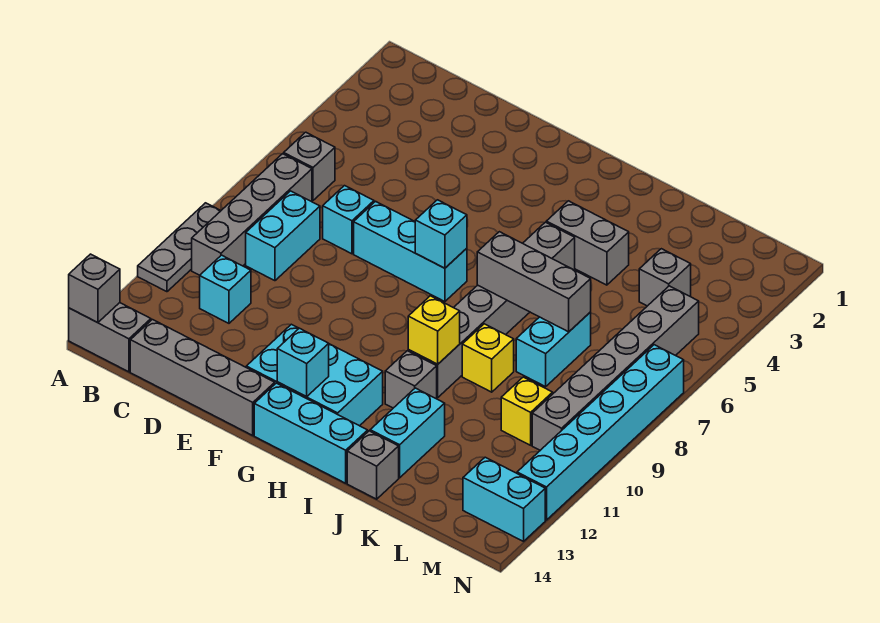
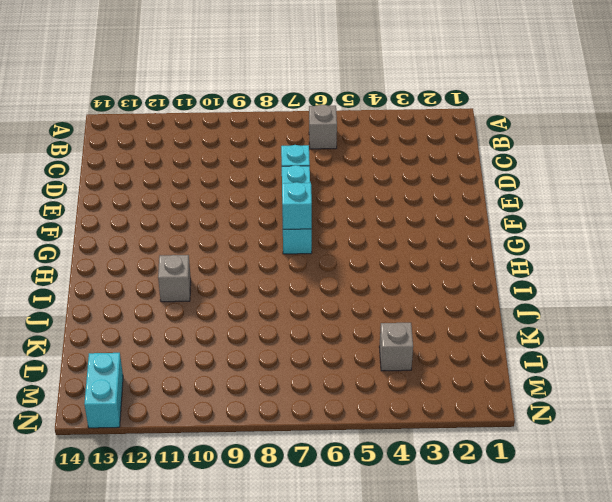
none -> grey 1x3 plate [138,203,221,292]
none -> grey 1x2 brick [69,303,151,372]
none -> grey 1x4 brick [192,154,312,275]

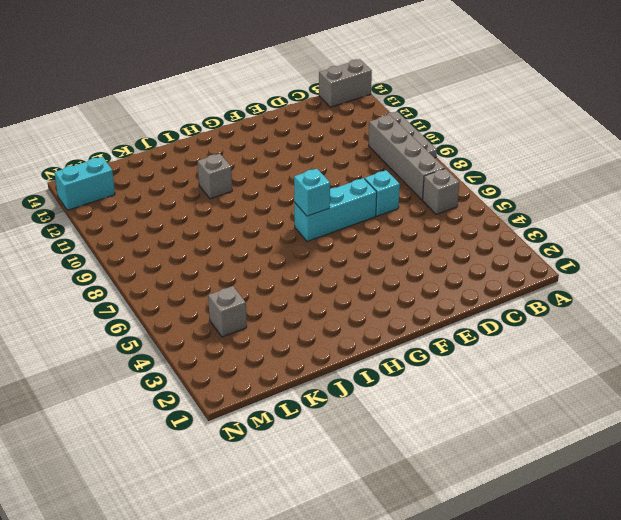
none -> cyan 1x2 brick [246,191,320,281]
none -> cyan 1x1 brick [200,255,251,323]
none -> grey 1x4 brick [130,320,275,435]

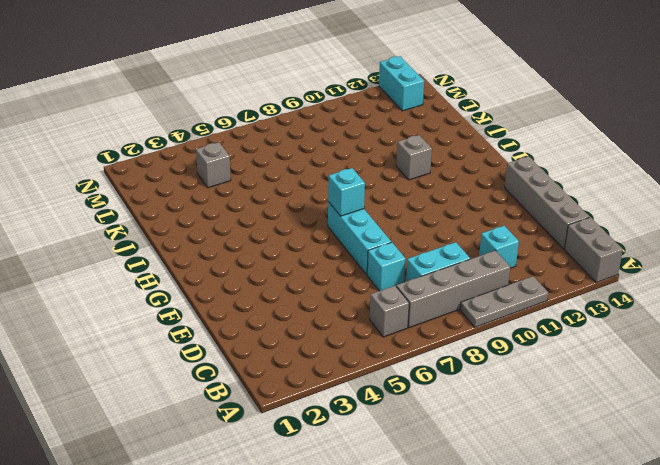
none -> cyan 2x3 brick [246,324,383,426]
none -> cyan 1x3 brick [254,383,368,483]
none -> grey 1x2 brick [546,201,629,285]

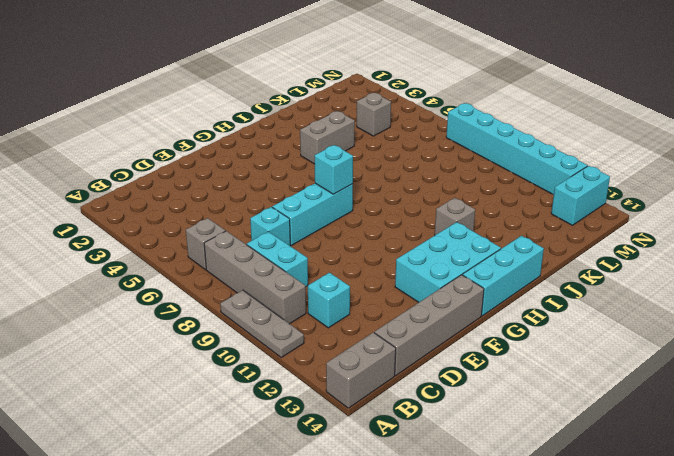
none -> grey 1x6 brick [408,222,575,398]
none -> yellow 1x1 brick [462,324,514,392]
none -> cyan 1x2 brick [370,388,445,478]

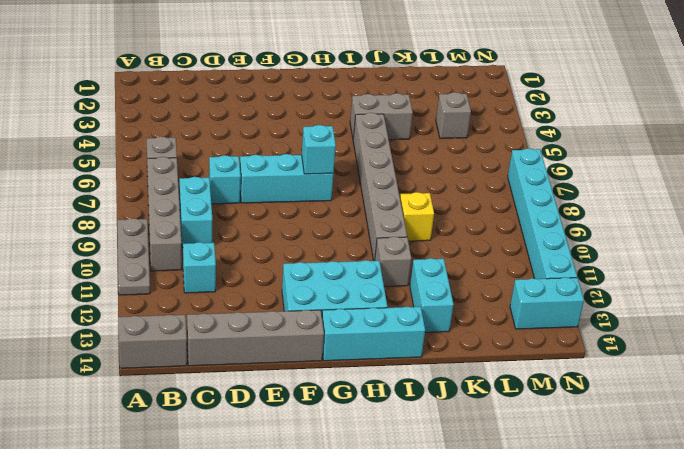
none -> grey 1x1 brick [347,431,399,499]
none -> cyan 1x2 brick [516,312,591,387]
none -> yellow 1x1 brick [501,377,553,445]

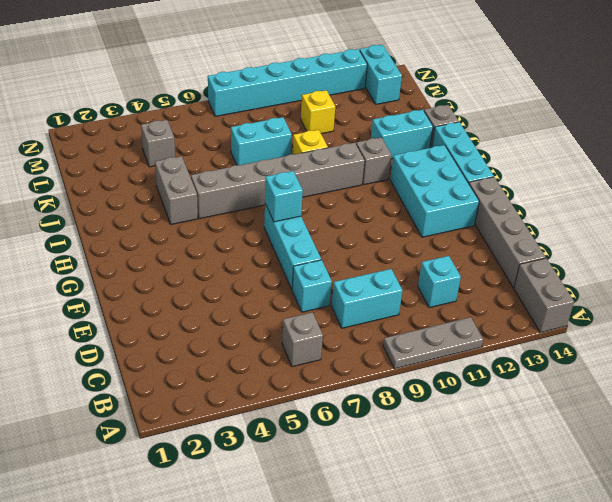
none -> grey 1x4 brick [192,154,312,275]
none -> grey 1x6 brick [532,286,699,450]
none -> grey 1x1 brick [69,254,120,323]

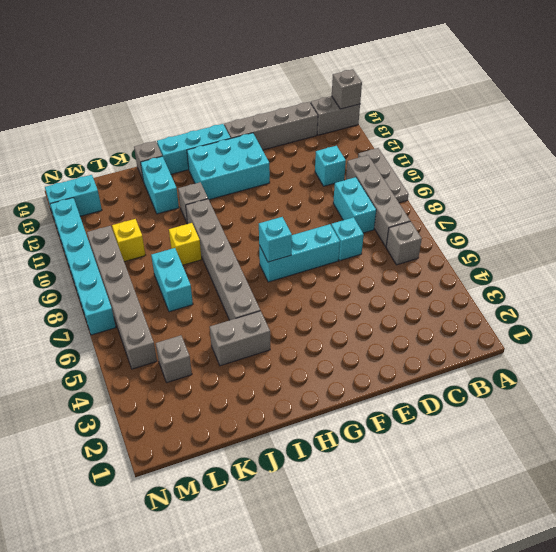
none -> cyan 1x1 brick [277,328,329,397]
none -> grey 1x3 brick [477,232,591,332]
none -> yellow 1x1 brick [408,296,460,364]

